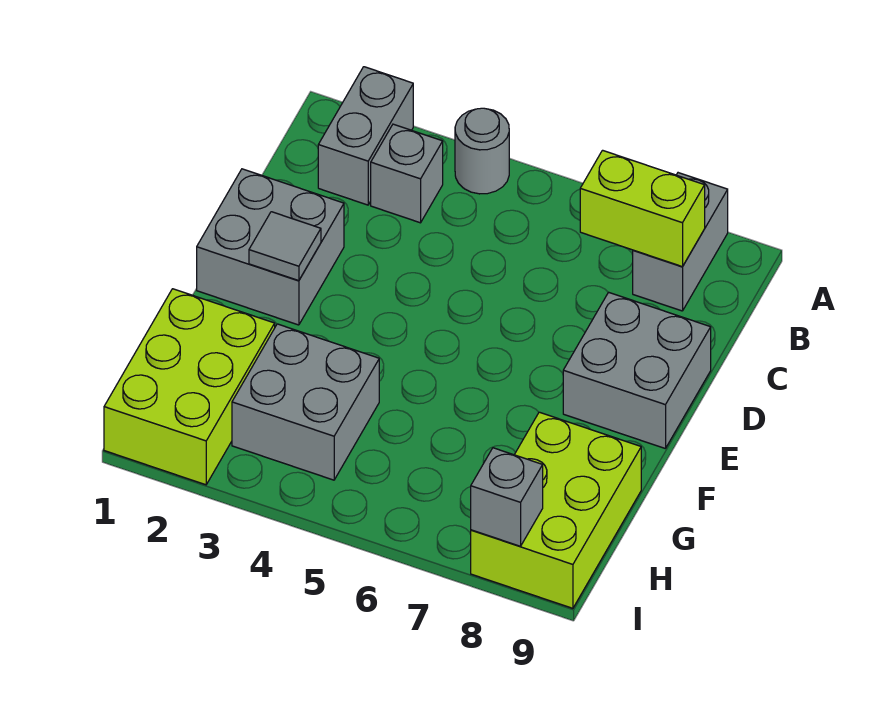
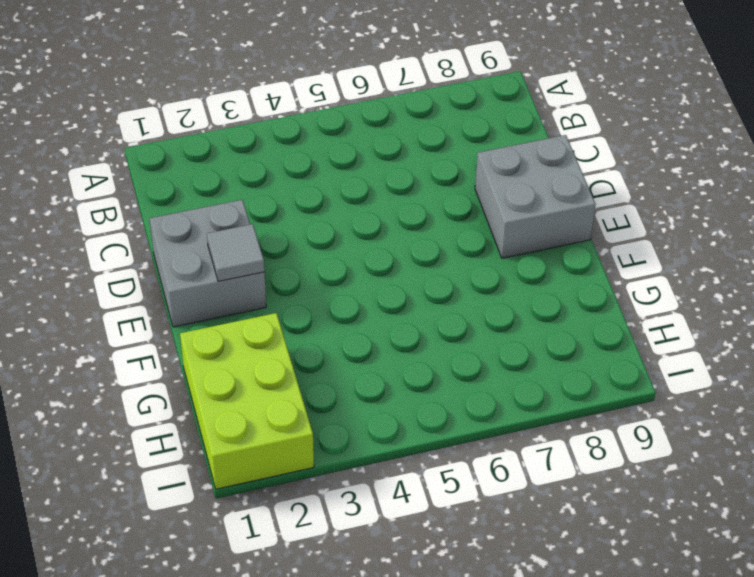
none -> grey 1x2 brick [318,67,413,205]
none -> grey 1x1 round brick [455,108,509,194]
none -> grey 1x2 brick [633,173,728,311]

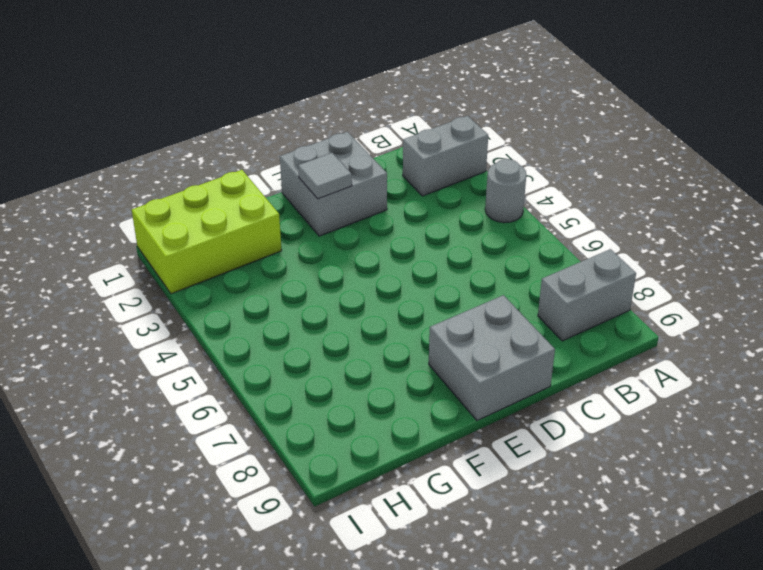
none -> grey 1x1 brick [371,124,443,223]
none -> grey 2x2 brick [232,324,379,480]
none -> lime 2x3 brick [471,412,641,608]

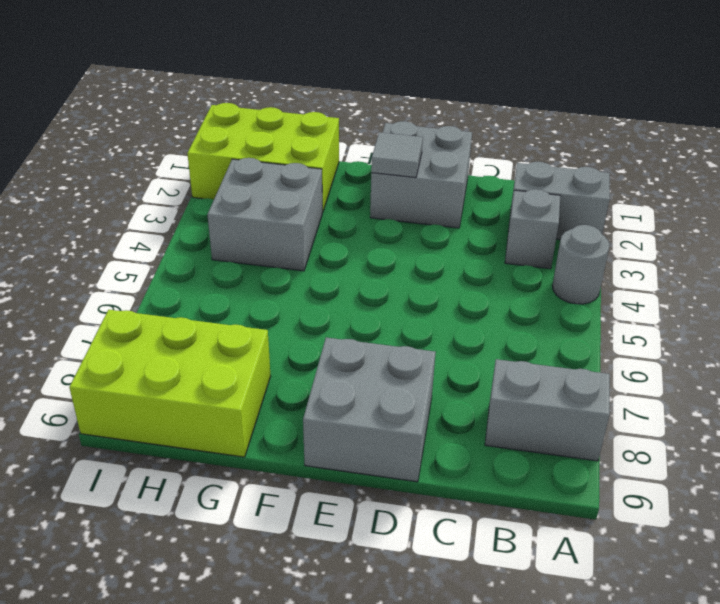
none -> lime 1x2 brick [580,150,705,267]
none -> grey 1x1 brick [471,448,543,546]

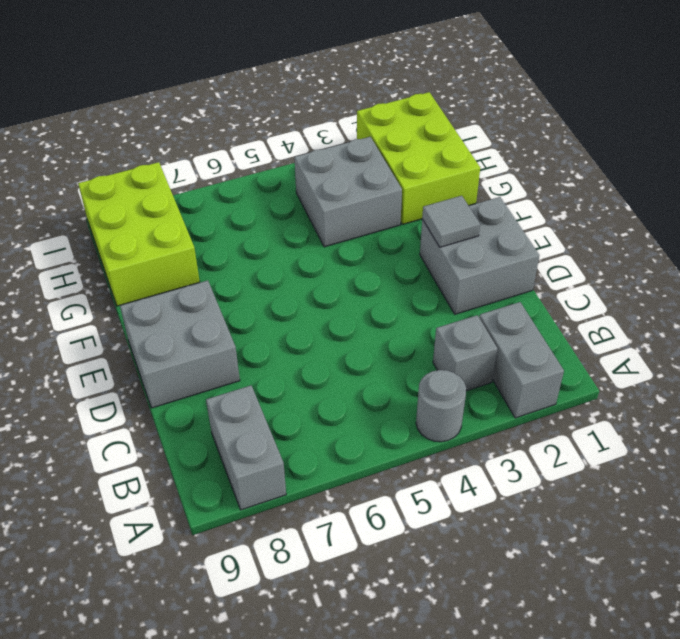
none -> lime 1x2 brick [580,150,705,267]
none -> grey 1x1 brick [471,448,543,546]

